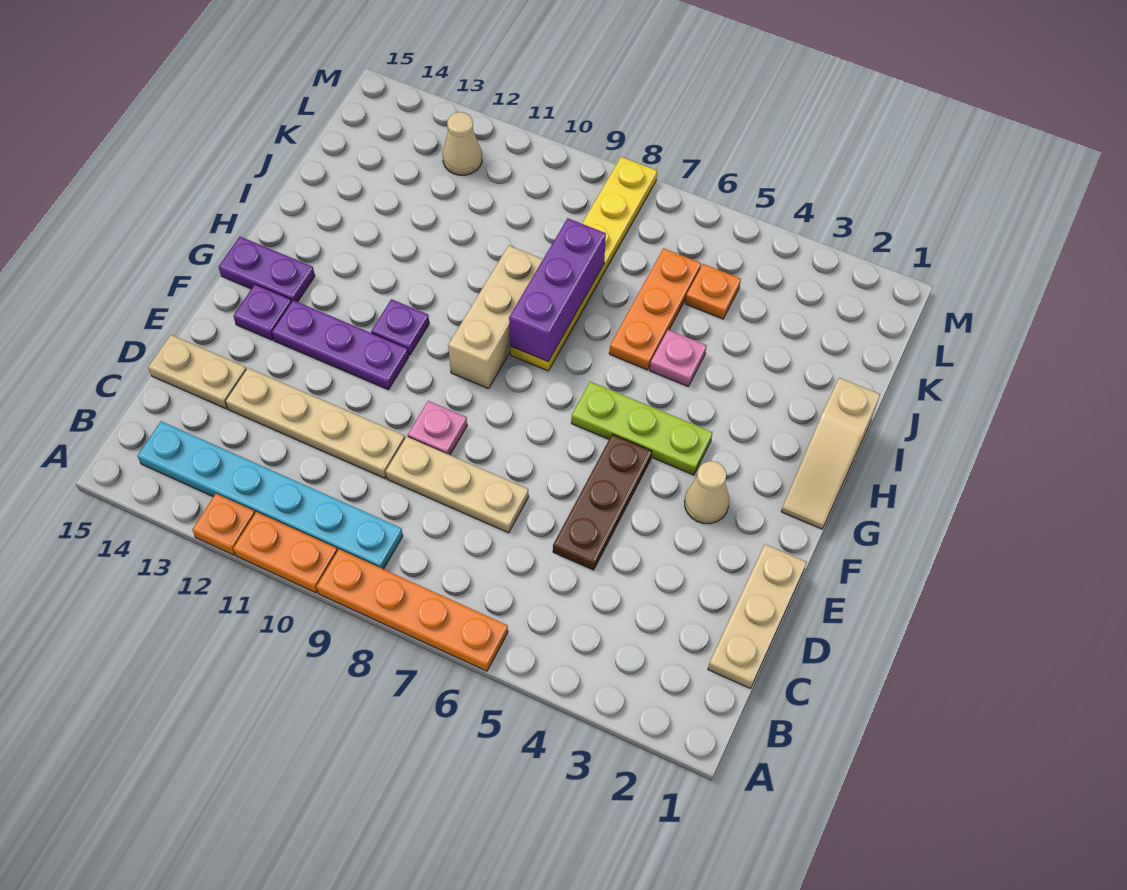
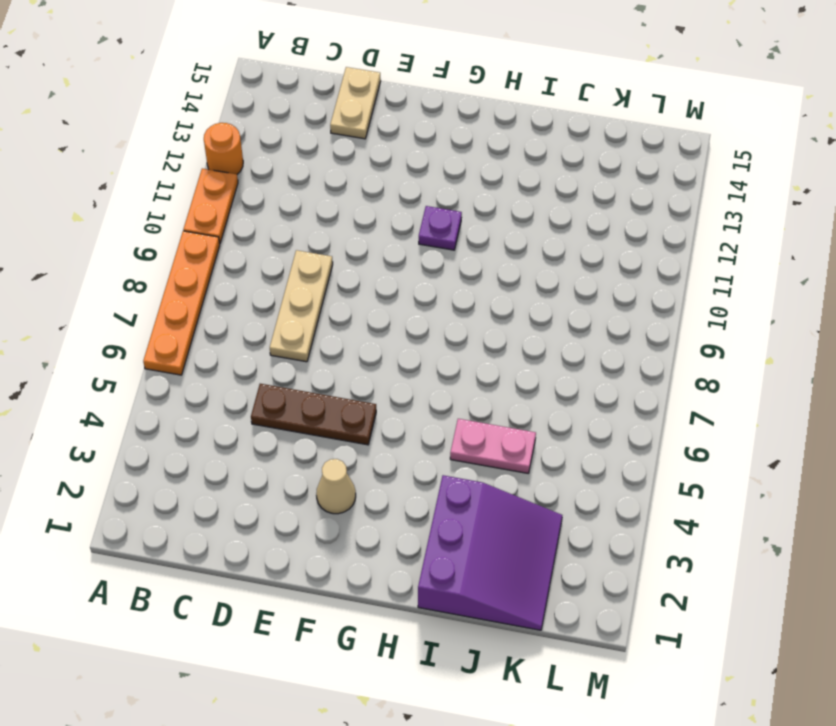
orange 1x1 round brick [204,123,243,174] -> orange 1x1 plate [192,494,255,555]
purple 3x3 slope [418,475,562,630] -> tan 1x3 slope [781,378,880,529]
pink 1x2 plate [450,419,536,473] -> pink 1x1 plate [650,330,707,386]
none -> cyan 1x6 plate [137,421,403,569]
none -> tan 1x3 plate [708,544,807,689]
none -> tan 1x4 plate [225,368,405,478]

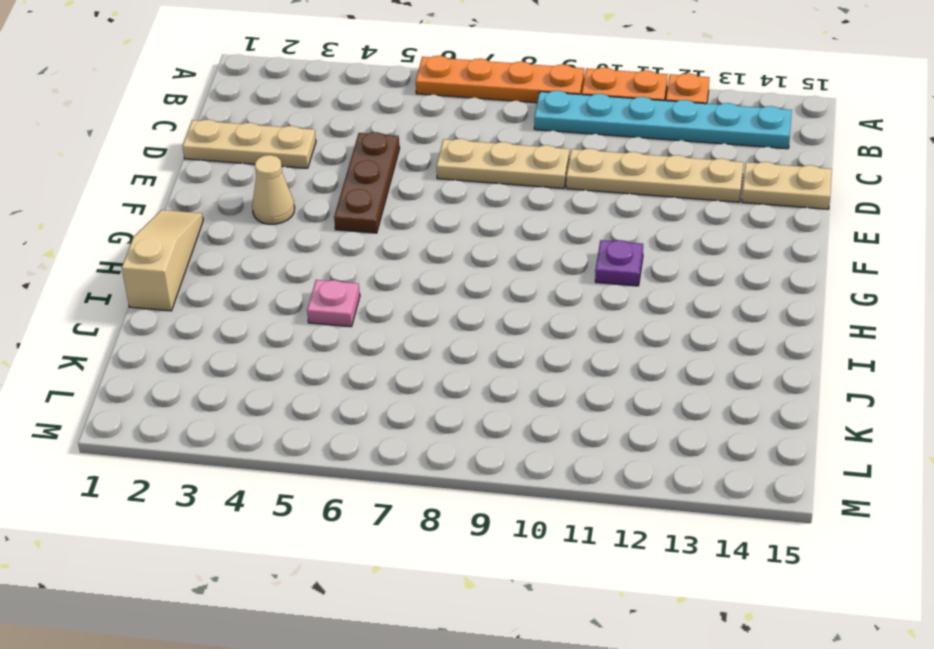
tan 1x3 plate [182,119,316,168] -> tan 1x3 plate turned to [708,544,807,689]
none -> pink 1x1 plate [408,401,467,455]
none -> purple 1x3 plate [272,300,409,390]
none -> purple 1x1 plate [234,284,292,340]

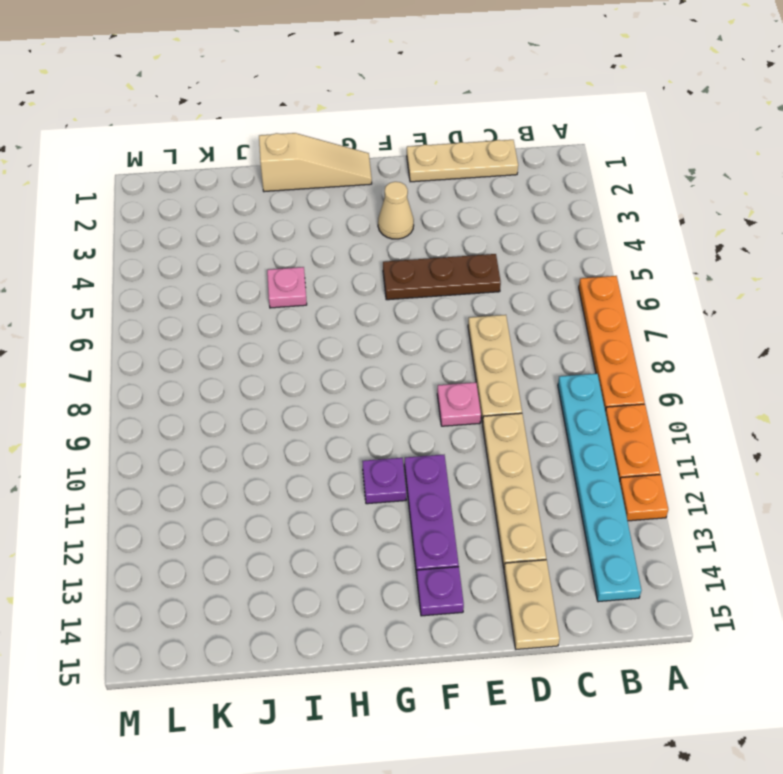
none -> lime 1x3 plate [571,382,712,475]
none -> tan 1x3 brick [448,245,543,389]
none -> purple 1x2 plate [218,237,315,302]

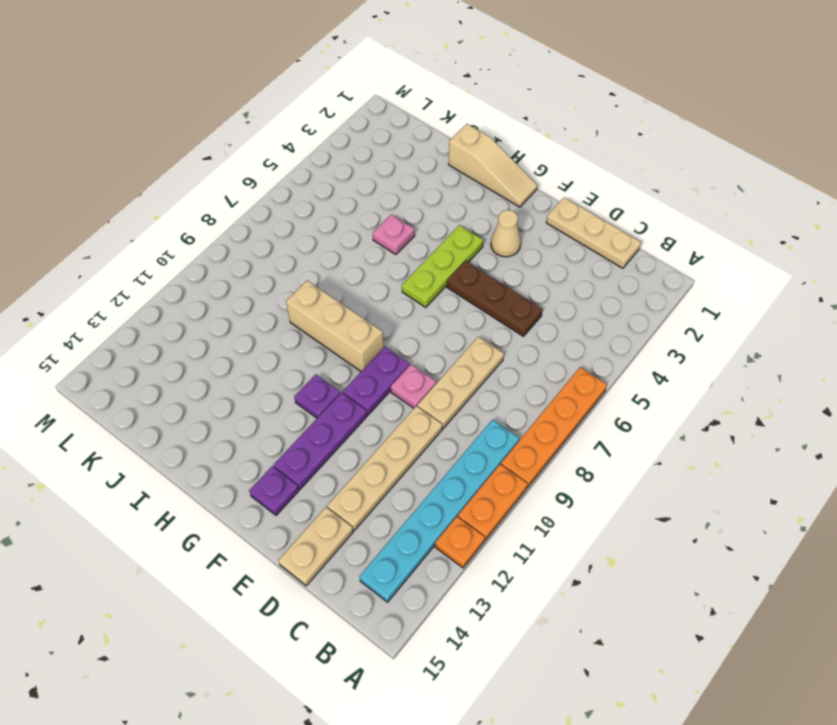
purple 1x2 plate [343,347,410,415] -> purple 1x2 plate moved to [218,237,315,302]
none -> yellow 1x6 plate [510,157,657,371]
none -> orange 1x3 plate [609,248,701,370]
none -> orange 1x1 plate [685,264,741,319]

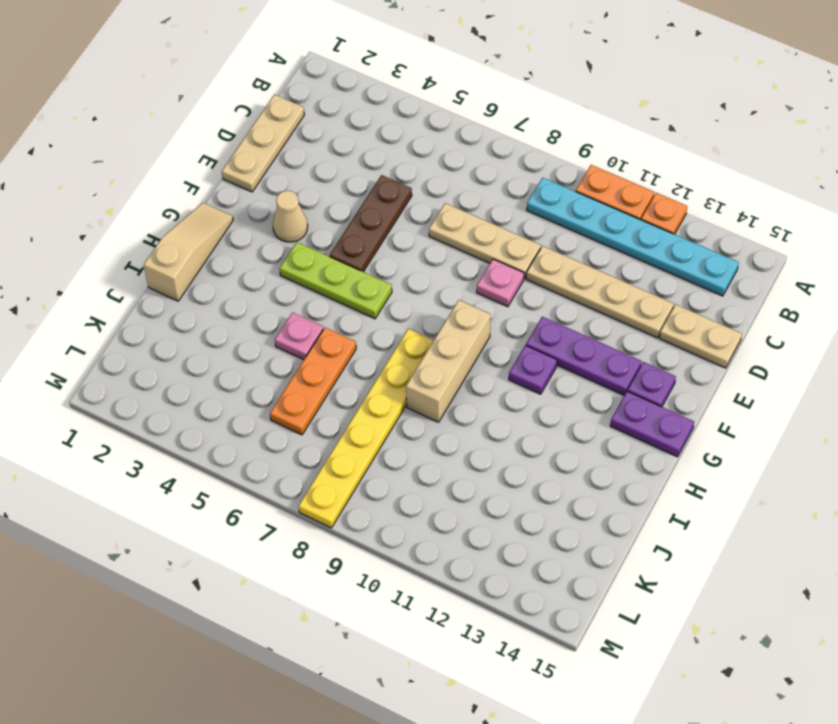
none -> orange 1x4 plate [316,549,508,671]
none -> orange 1x1 plate [685,264,741,319]
none -> tan 1x1 cone [443,112,482,175]

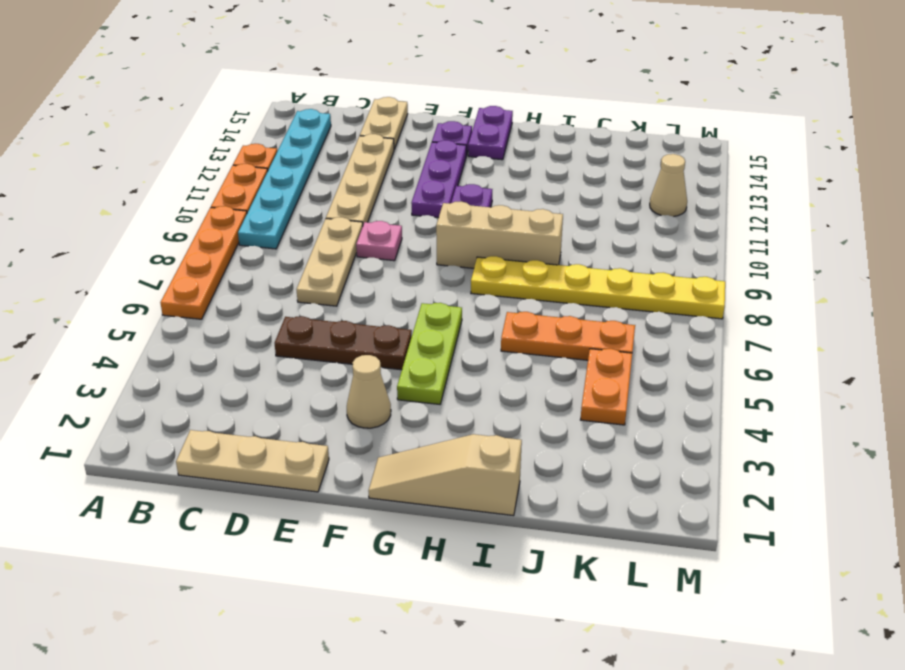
orange 1x2 plate [581,349,632,425] -> orange 1x1 plate [685,264,741,319]
none -> pink 1x1 plate [650,330,707,386]
none -> purple 1x3 brick [509,218,606,362]

